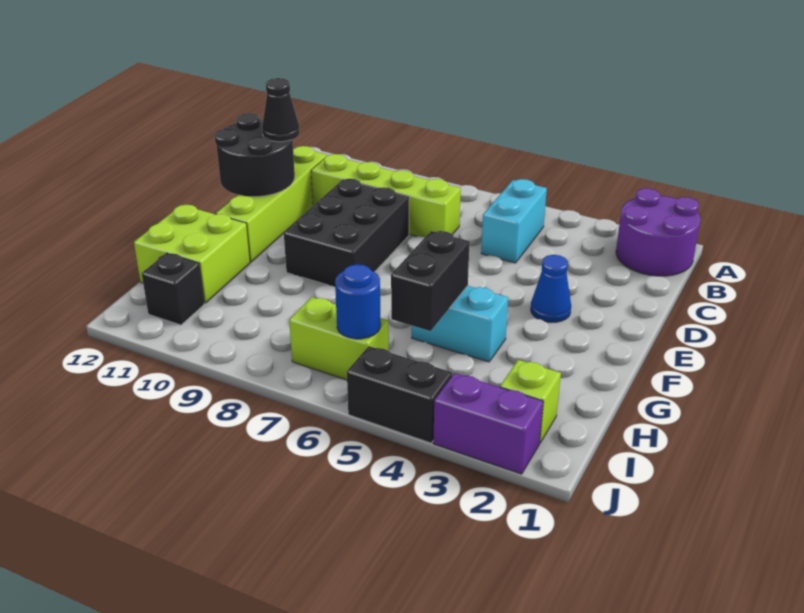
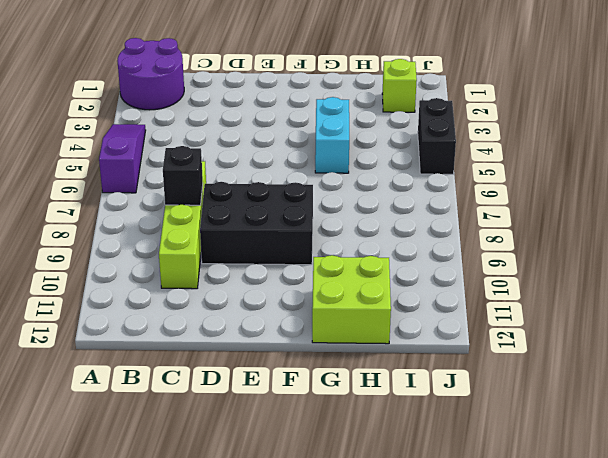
purple 1x3 slope [99,124,146,193] -> none
black 1x1 brick [163,146,203,205] -> black 1x1 brick moved to [142,253,204,325]
none -> cyan 1x2 brick [481,179,547,263]
none -> lime 1x4 brick [216,146,327,262]
none -> blue 1x1 cone [531,255,571,322]

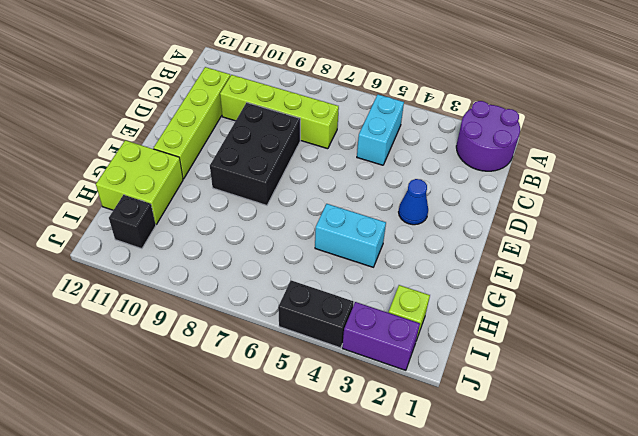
none -> lime 1x2 brick [289,297,389,380]
none -> black 2x2 round brick [215,113,295,197]
none -> black 1x2 brick [391,231,470,331]

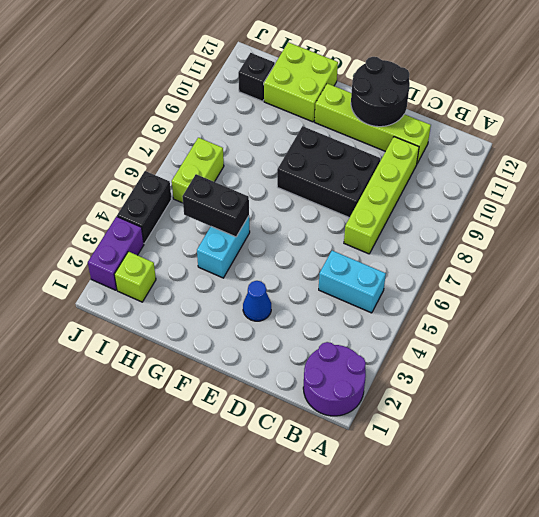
none -> blue 1x1 round brick [335,264,381,339]
none -> black 1x1 cone [262,78,299,142]

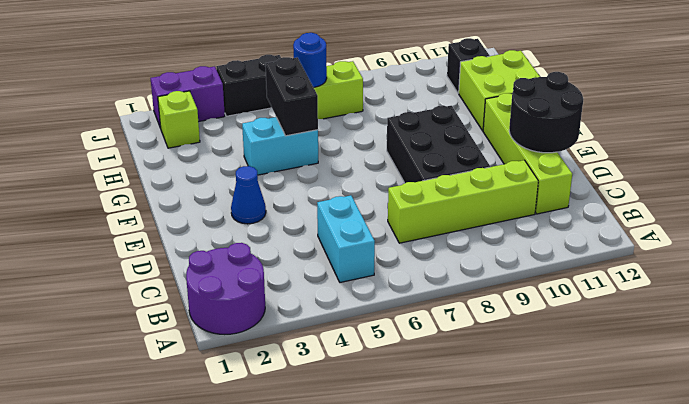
none -> black 1x1 cone [262,78,299,142]

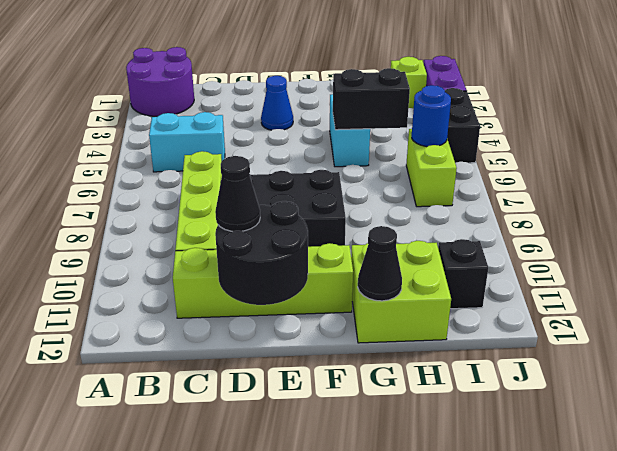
black 1x1 cone [358,226,402,301] -> none

